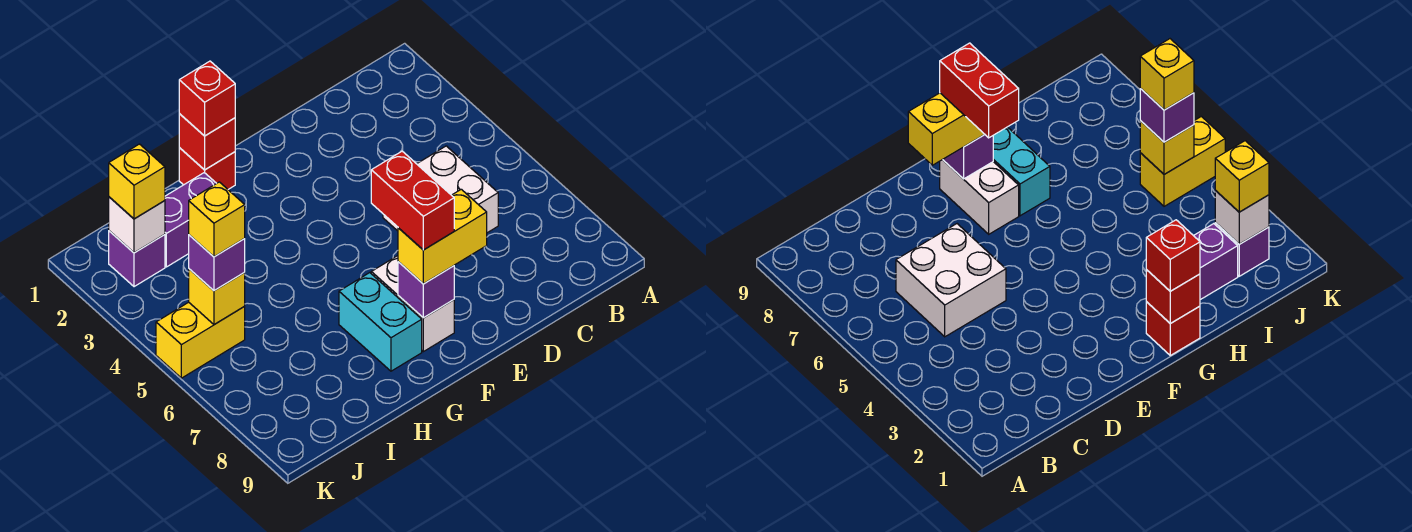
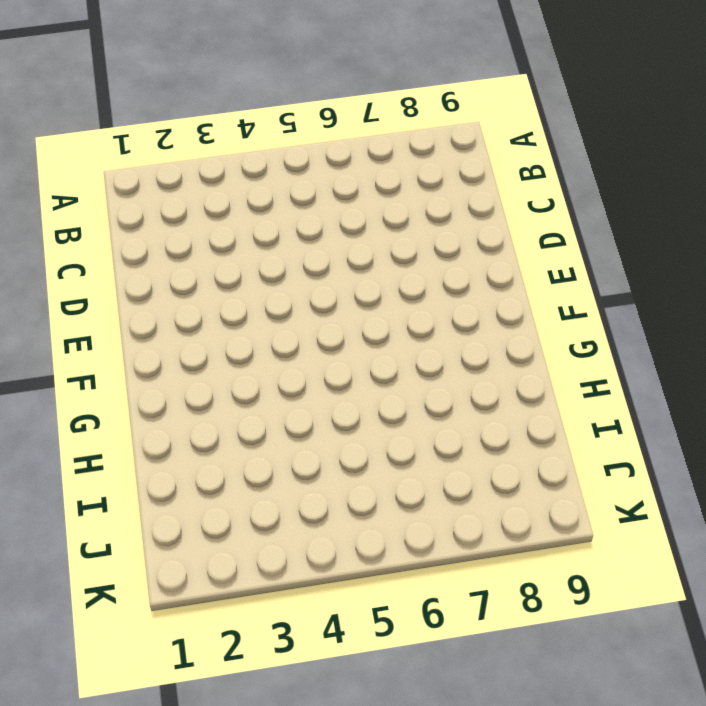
none -> white 2x2 brick [383,146,498,233]
none -> white 1x2 brick [371,256,454,352]
none -> red 1x1 brick [179,148,235,189]

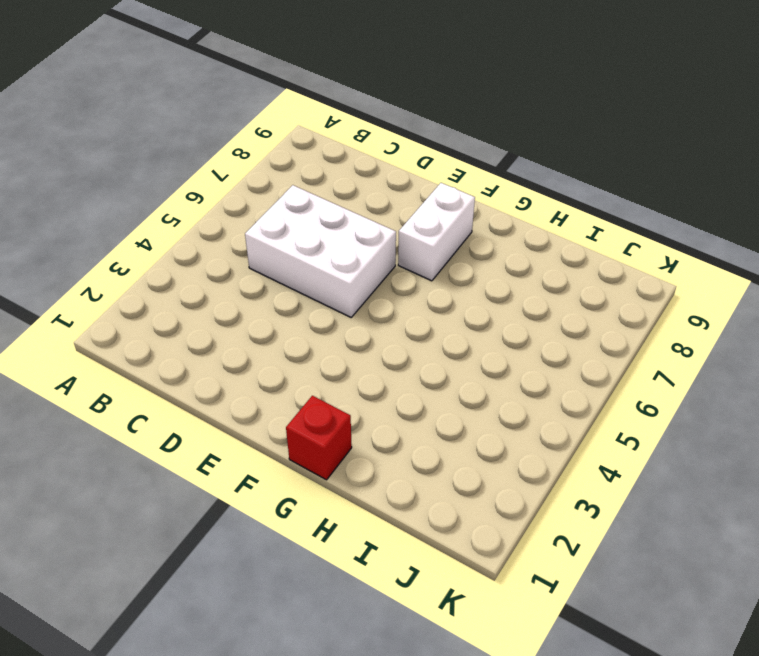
white 2x3 brick [245,185,396,317] -> white 2x2 brick [383,146,498,233]
none -> cyan 1x2 brick [339,273,422,371]
none -> purple 1x2 brick [165,173,216,267]
none -> purple 1x1 brick [109,231,165,287]

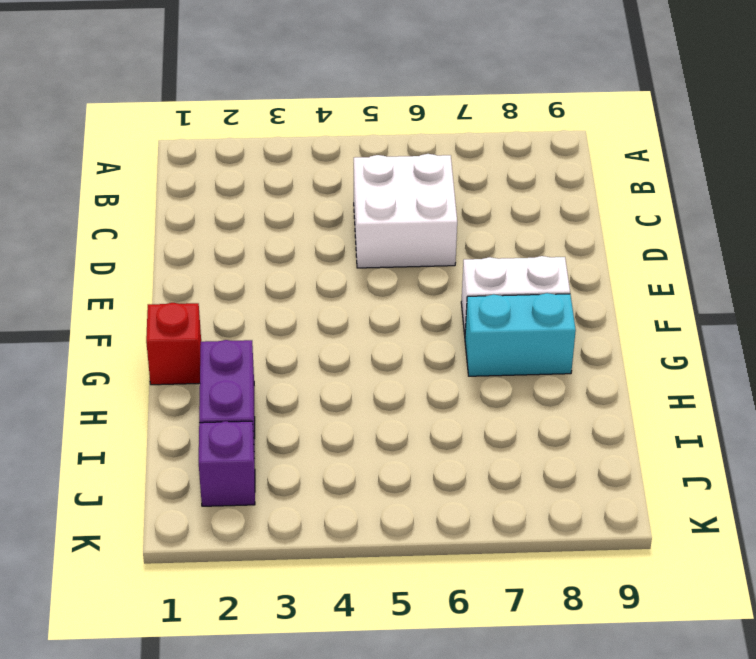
none -> yellow 1x2 brick [156,302,245,378]
none -> purple 1x1 brick [398,262,454,318]
none -> red 1x1 brick [179,113,235,170]

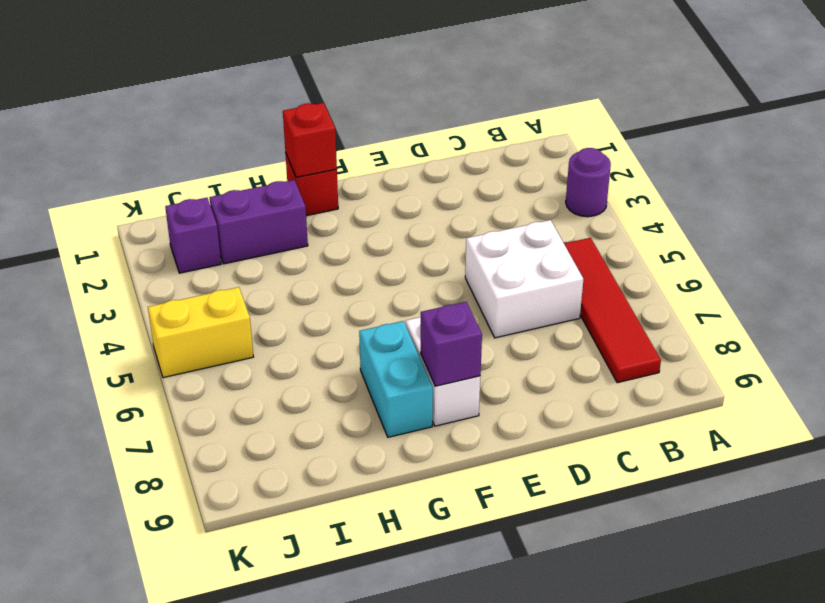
purple 1x1 round brick [566,148,611,217] -> none
red 1x4 tile [564,238,661,383] -> none
none -> white 1x1 brick [109,197,165,253]
none -> yellow 1x1 brick [189,269,245,325]
none -> yellow 1x2 brick [398,189,487,284]

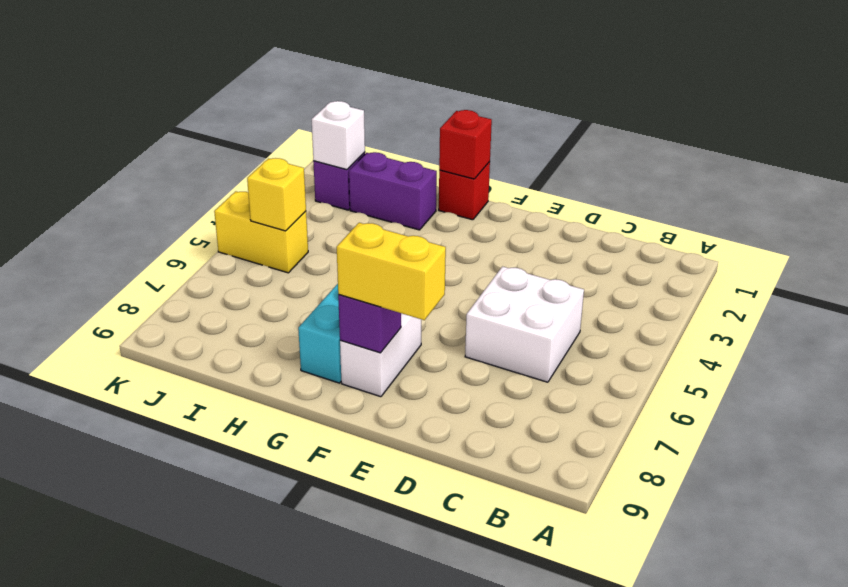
none -> red 1x1 brick [179,61,235,136]
none -> yellow 1x1 brick [109,144,165,219]
none -> purple 1x1 brick [189,235,245,291]

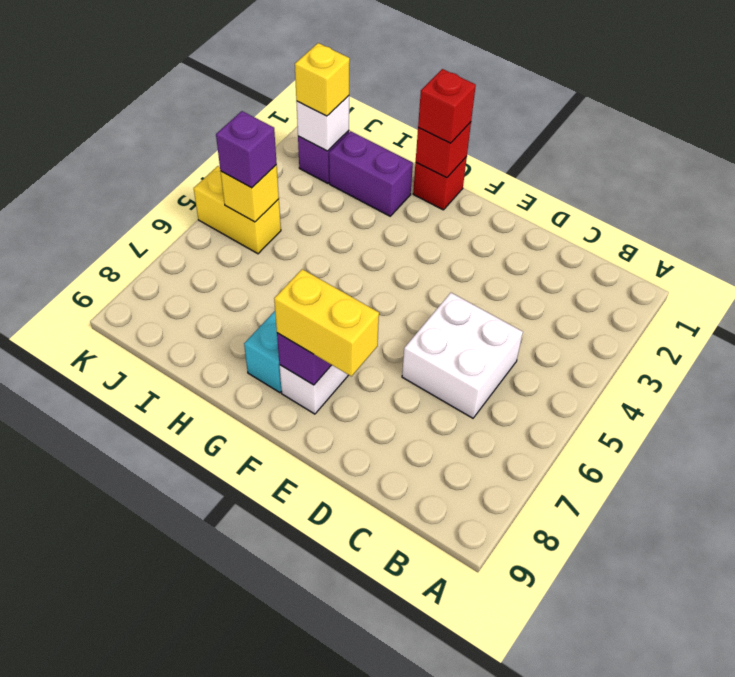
none -> red 1x2 brick [371,151,454,250]
none -> yellow 1x1 brick [189,182,245,257]

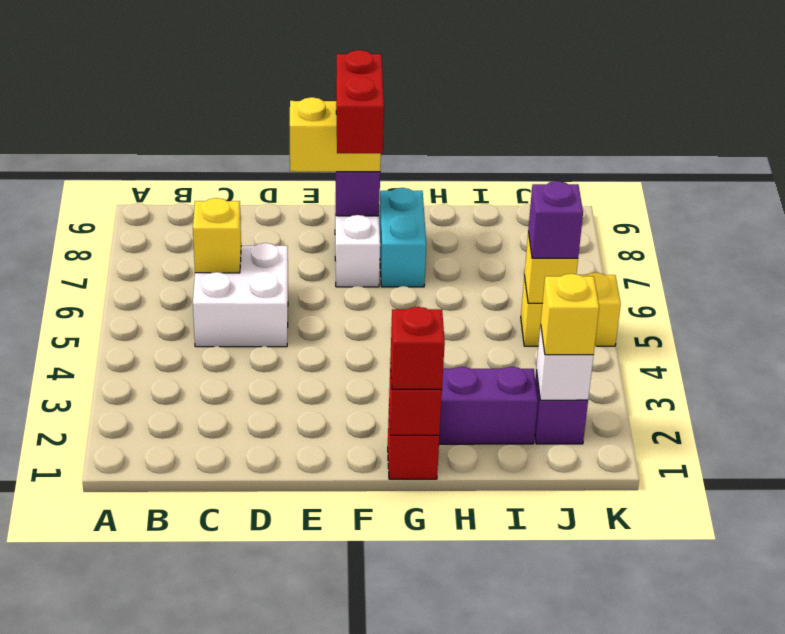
yellow 1x1 brick [193,198,241,273] -> yellow 1x1 brick moved to [189,182,245,257]

